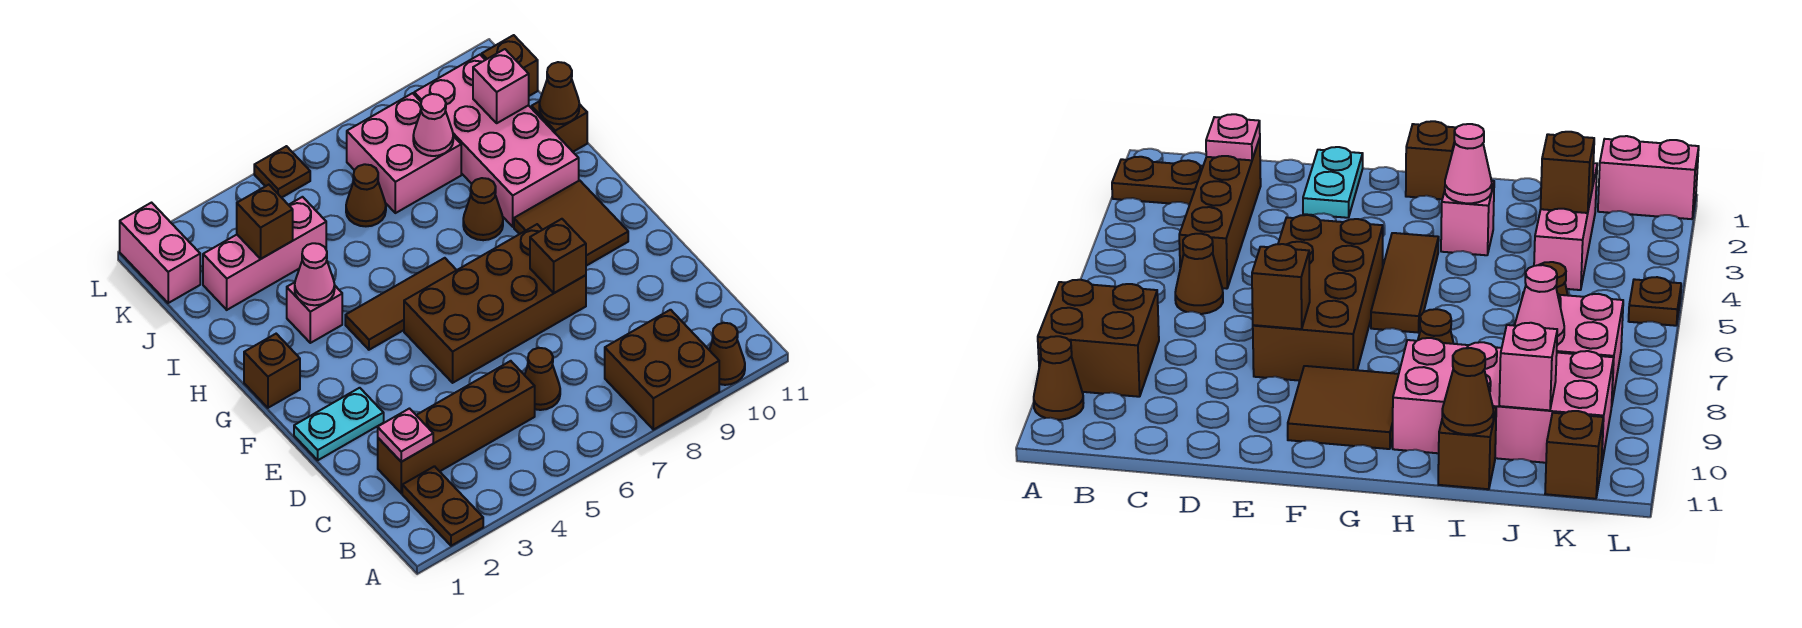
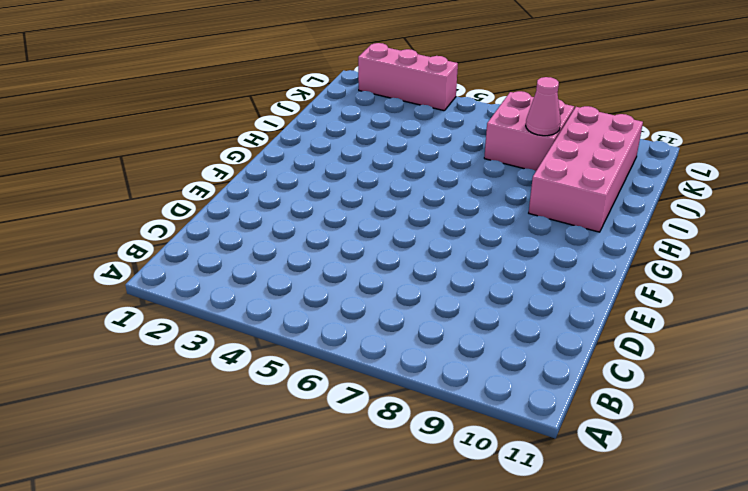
pink 1x3 brick [358,43,458,111] -> pink 1x3 brick moved to [203,197,326,310]
none -> brown 1x2 plate [402,466,483,546]
none -> brown 2x2 brick [605,310,719,430]
none -> brown 1x1 cone [709,323,745,385]

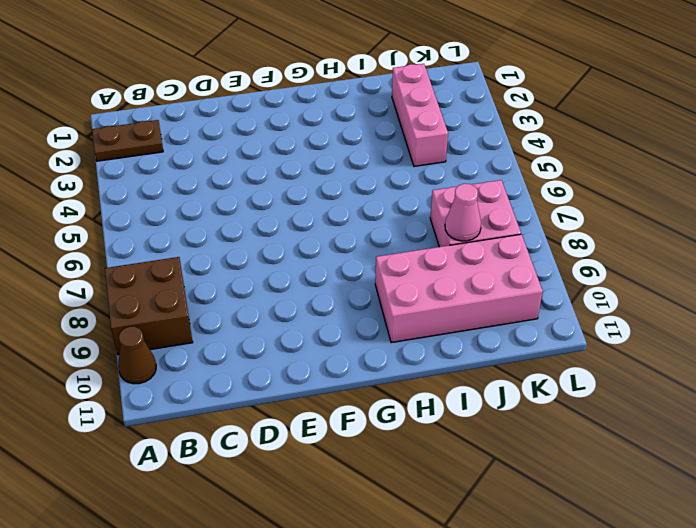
none -> brown 1x4 brick [378,361,535,493]
none -> brown 1x1 cone [525,348,560,410]
none -> cyan 1x2 plate [294,388,384,460]

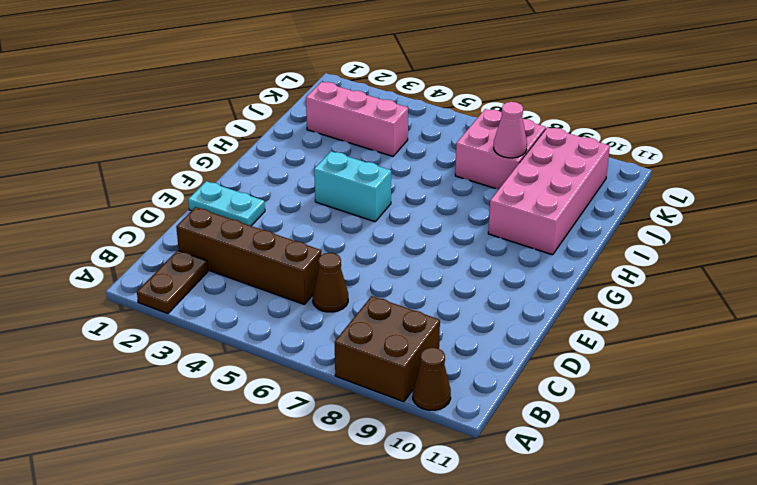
cyan 1x2 brick [314,151,391,222] -> brown 1x3 tile [345,258,456,350]
none -> brown 2x4 brick [404,224,586,383]
none -> brown 2x2 tile [514,180,628,266]
none -> brown 1x1 brick [244,334,300,408]

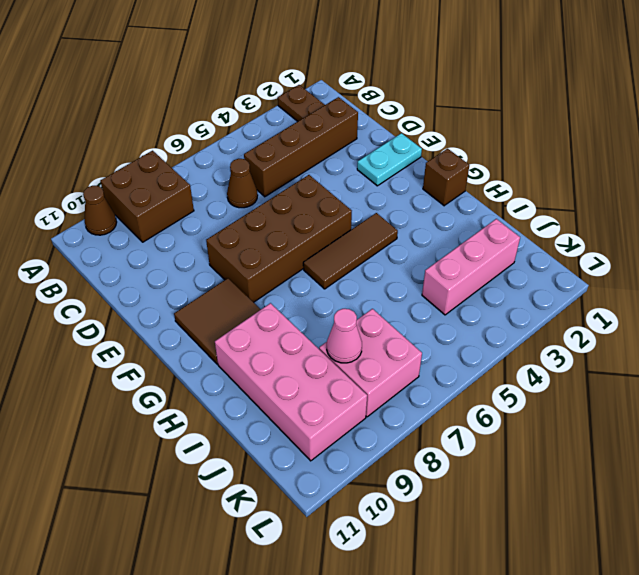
none -> pink 1x1 brick [287,282,342,343]
none -> brown 1x1 cone [463,178,503,240]
none -> brown 1x1 brick [532,101,587,152]

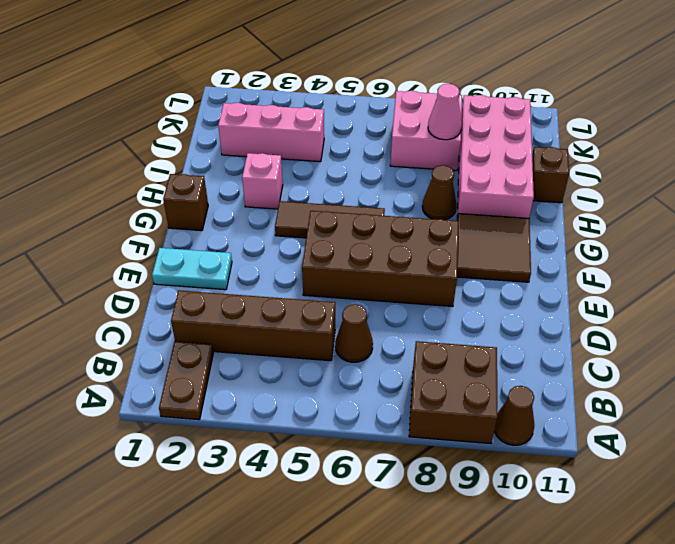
none -> brown 1x1 cone [346,164,386,226]
none -> pink 1x2 brick [120,203,200,303]
none -> brown 1x1 brick [482,35,538,96]

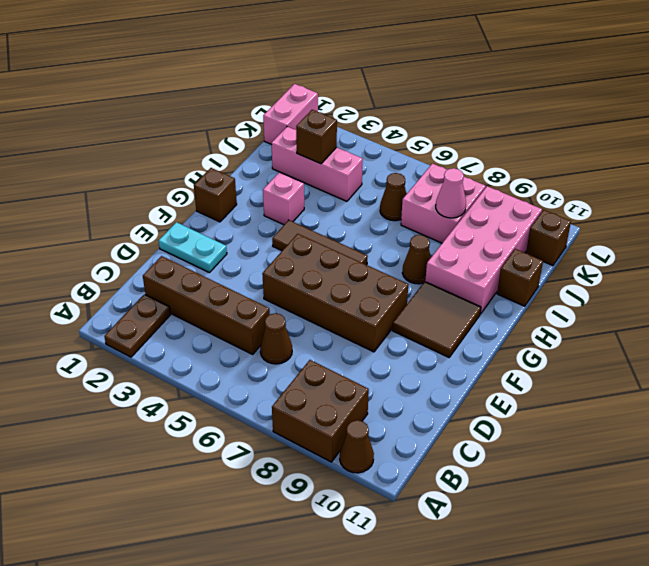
none -> brown 1x1 plate [254,146,310,198]
none -> pink 1x1 plate [378,409,433,462]
none -> brown 1x1 brick [530,219,586,293]

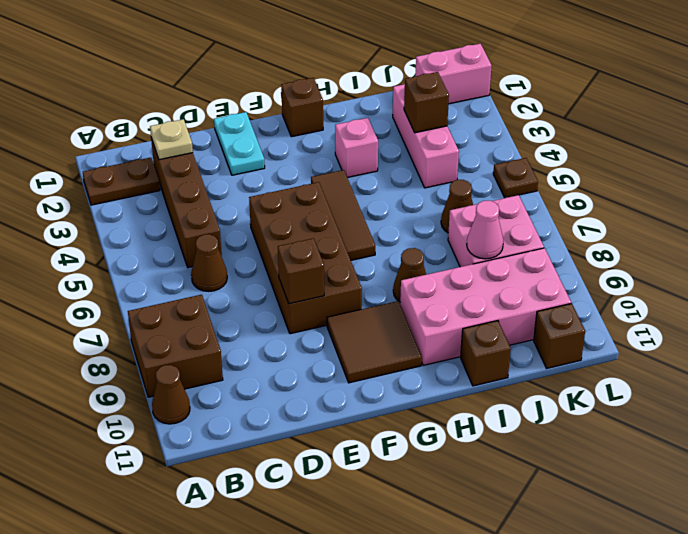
tan 1x1 plate [150,119,193,160] -> pink 1x1 plate [378,409,433,462]
none -> pink 1x1 cone [295,243,335,305]
none -> brown 1x1 cone [539,62,579,124]
none -> pink 1x1 brick [473,49,529,123]

